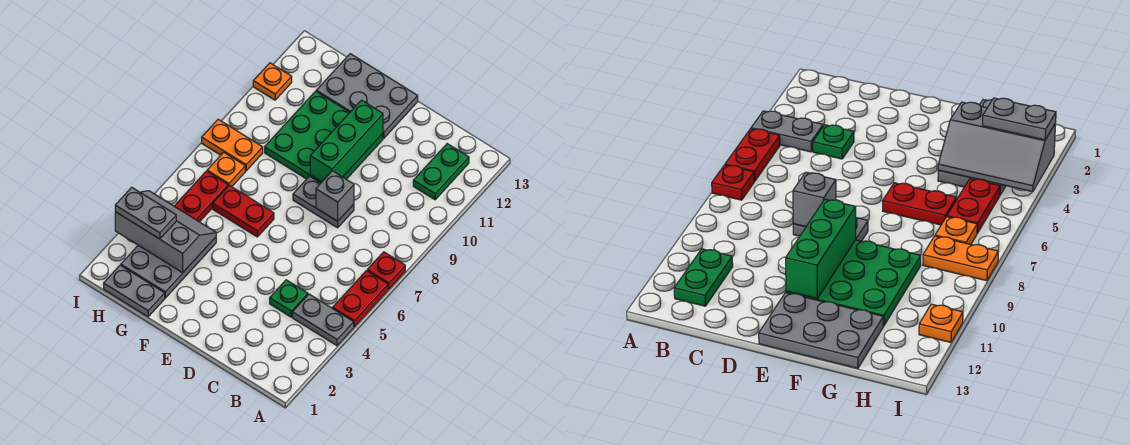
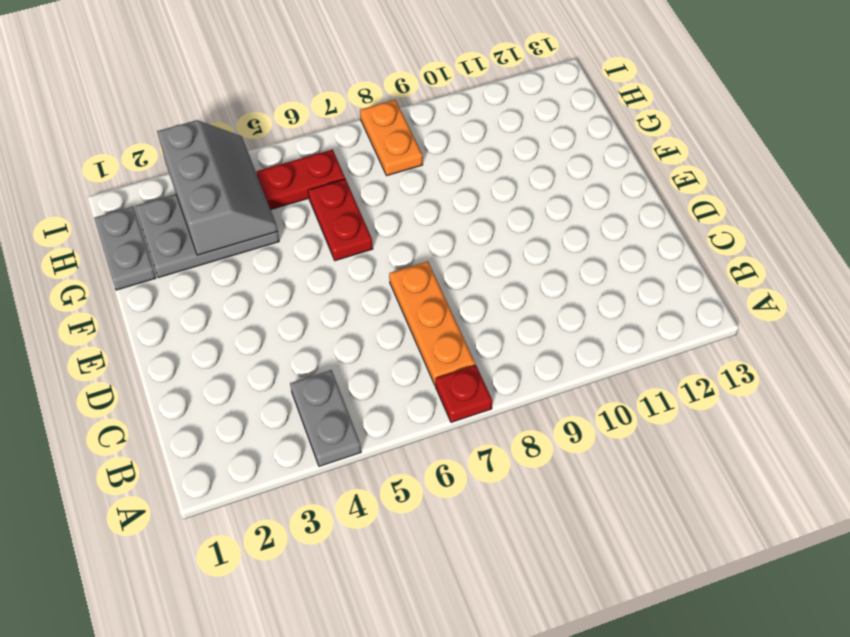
orange 1x3 plate [389,261,475,385] -> none
none -> red 1x2 plate [333,271,388,327]
none -> green 1x2 plate [413,144,469,200]
none -> green 1x1 plate [270,280,308,317]

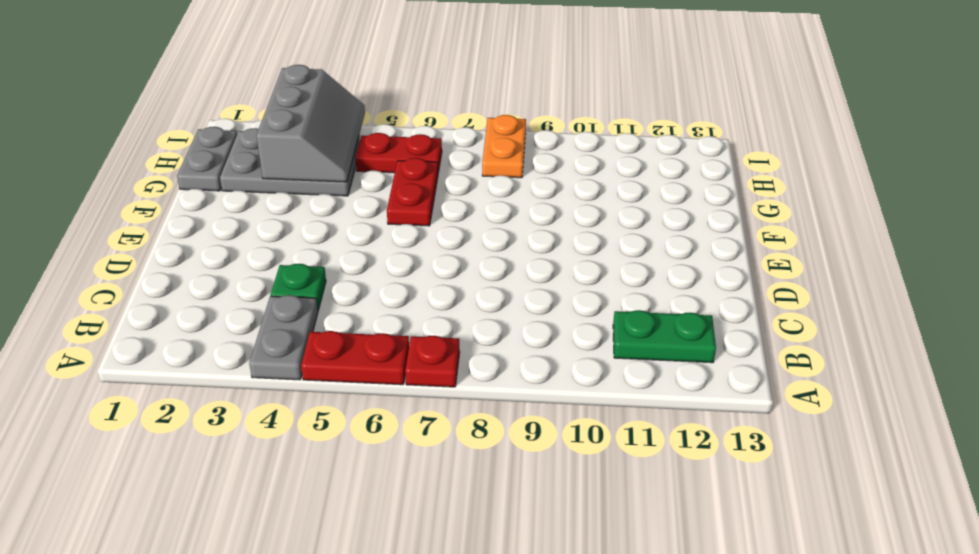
none -> grey 1x2 plate [293,176,354,228]
none -> green 3x3 plate [265,91,383,183]
none -> grey 2x3 plate [316,54,418,138]

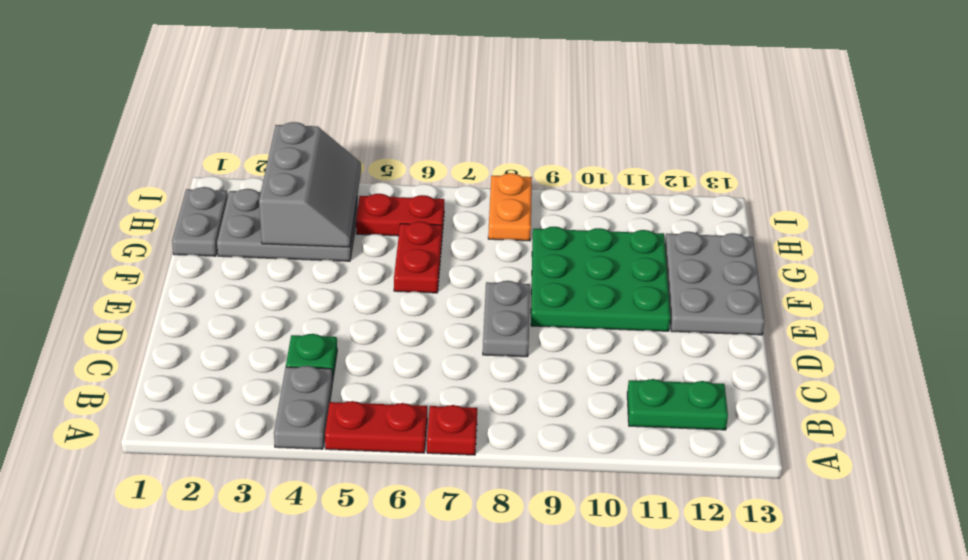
none -> orange 1x1 plate [207,152,245,187]
none -> orange 1x1 plate [253,63,292,100]
none -> grey 1x1 brick [316,171,354,221]

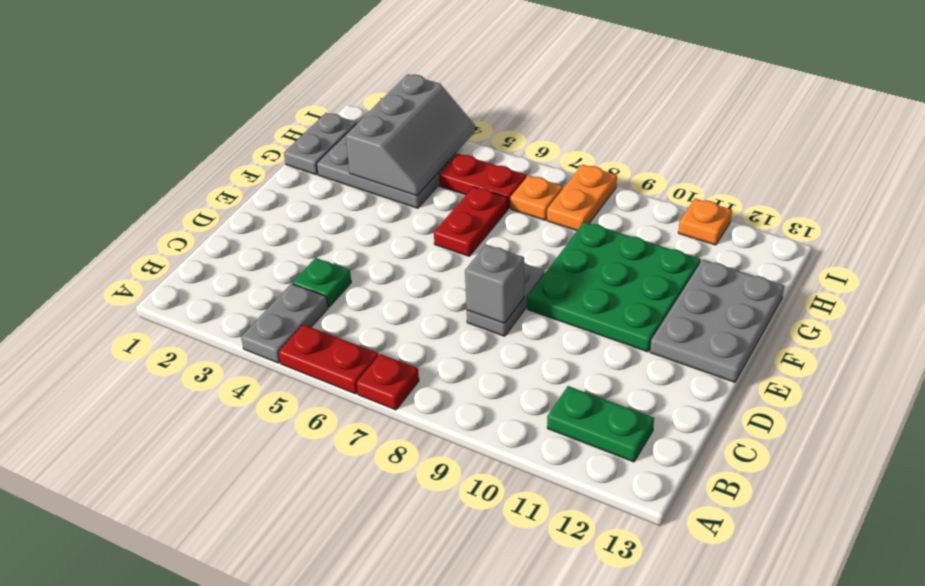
none -> green 1x3 brick [310,100,383,182]
none -> grey 1x2 plate [115,187,176,239]

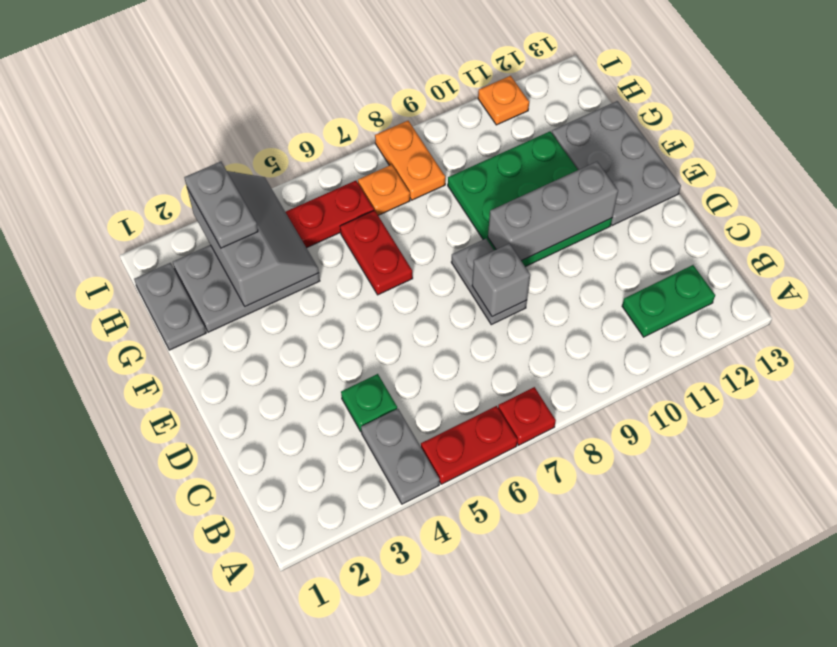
grey 1x3 brick [488,162,618,261] -> green 1x3 brick [310,100,383,182]

